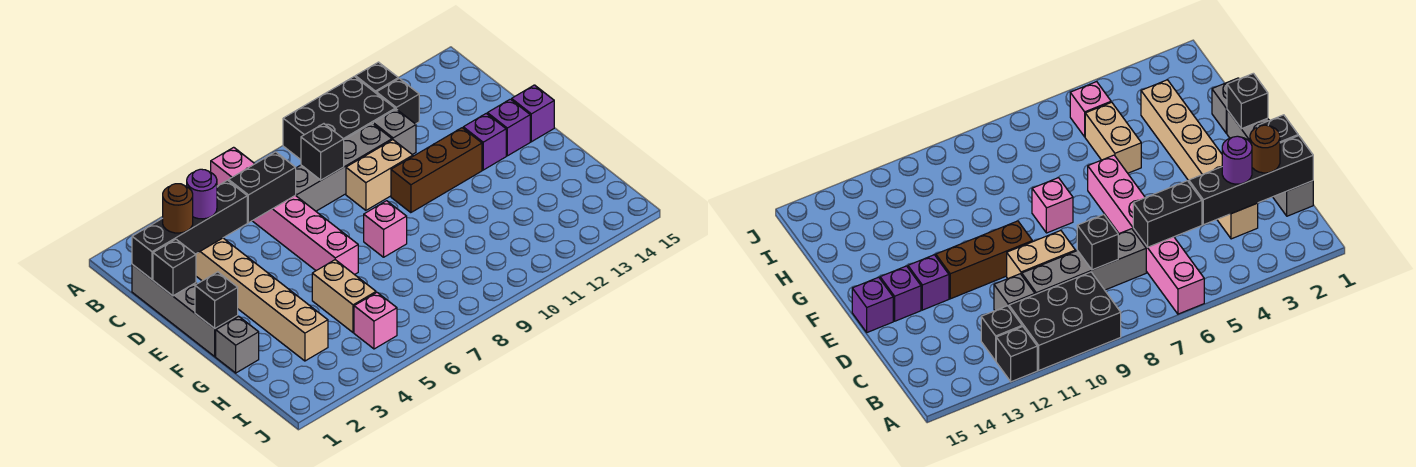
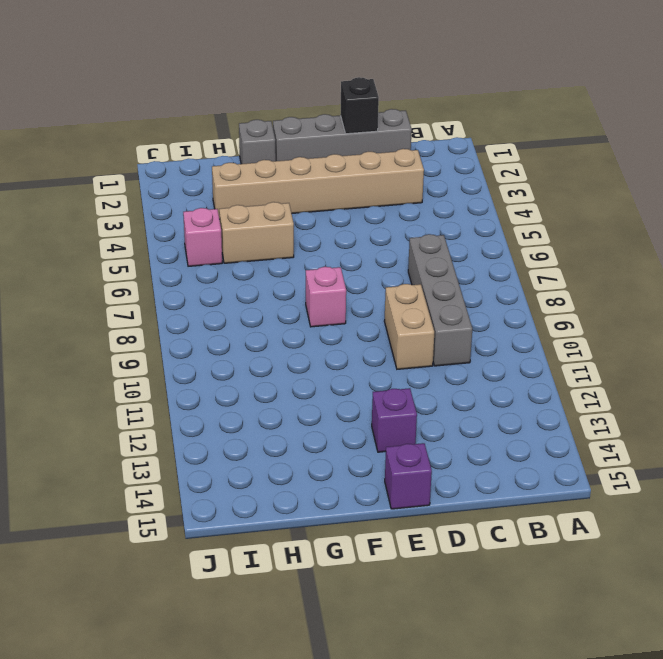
none -> pink 1x6 brick [211,147,358,275]
none -> black 2x3 brick [283,76,395,160]
none -> black 1x1 brick [355,62,398,93]

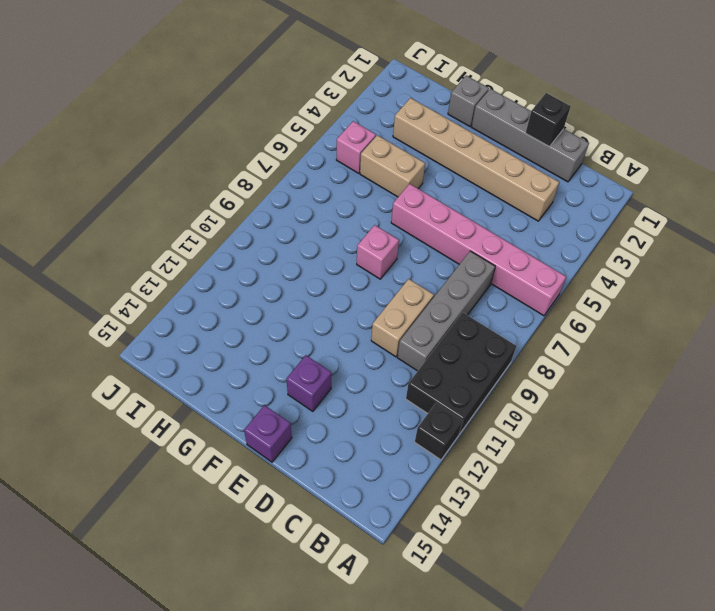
none -> black 1x1 brick [376,79,419,124]
none -> grey 1x1 brick [373,109,416,155]
none -> brown 1x3 brick [391,128,482,213]

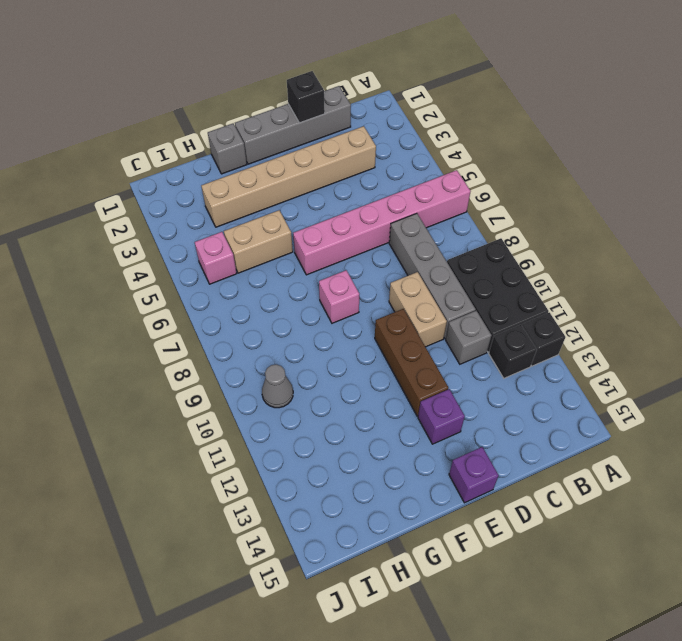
grey 1x1 cone [262,364,293,408] -> none
none -> purple 1x1 brick [487,99,530,156]
none -> black 1x4 brick [132,180,247,279]
none -> black 1x2 brick [229,152,296,223]

